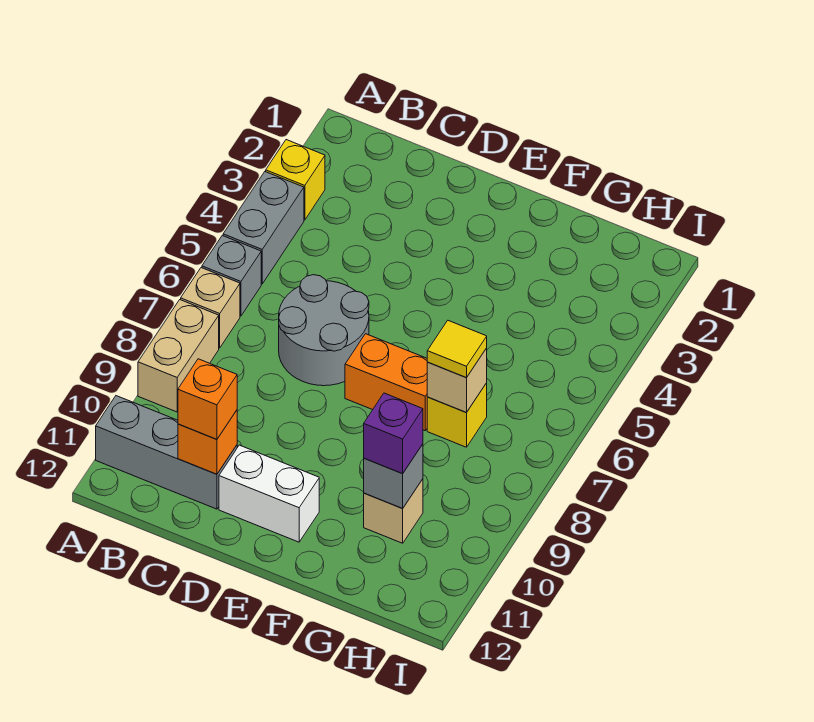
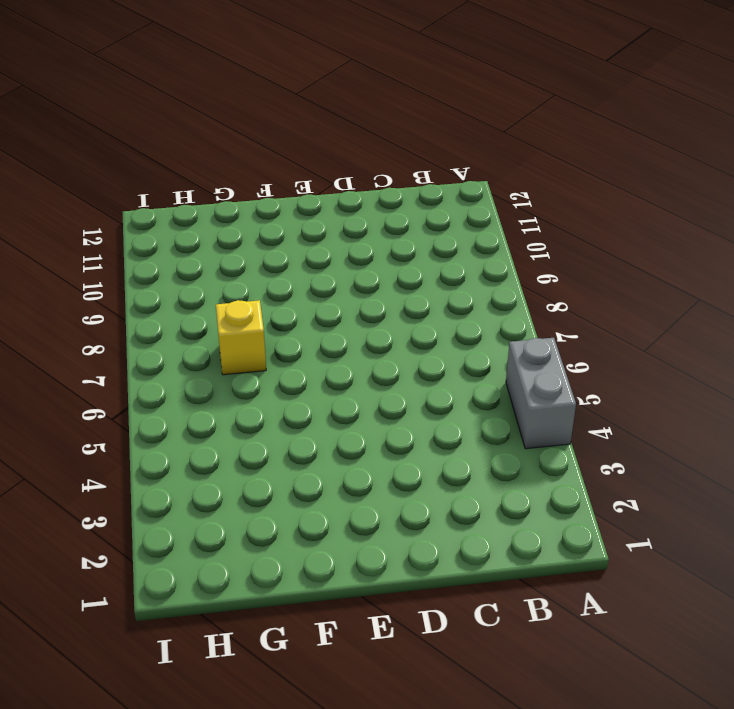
none -> yellow 1x1 brick [266,140,325,220]
none -> grey 1x1 brick [202,236,261,316]
none -> tan 1x1 brick [181,268,240,348]

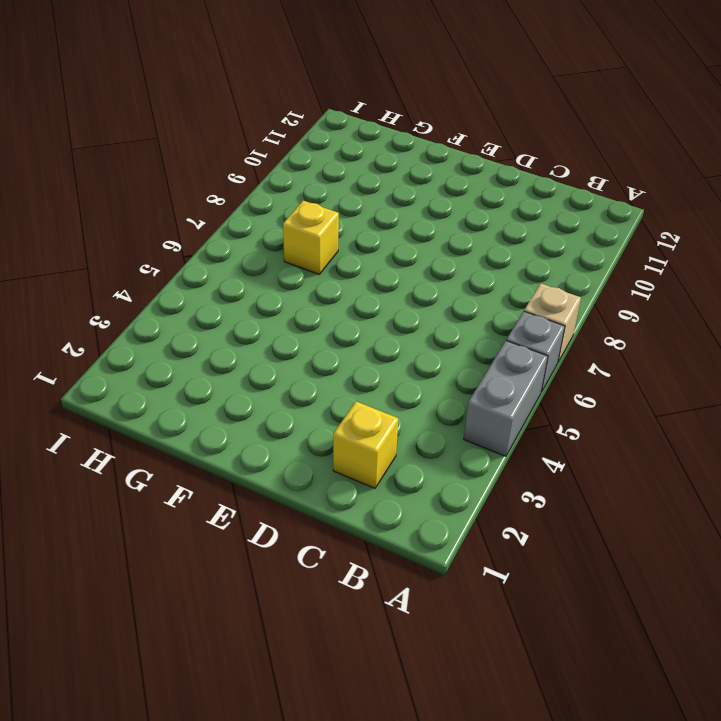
yellow 1x1 brick [333,401,398,488] -> yellow 1x1 brick moved to [266,140,325,220]
none -> tan 1x2 brick [138,300,219,412]
none -> grey 1x3 brick [96,396,237,509]
none -> grey 2x2 round brick [279,275,369,386]

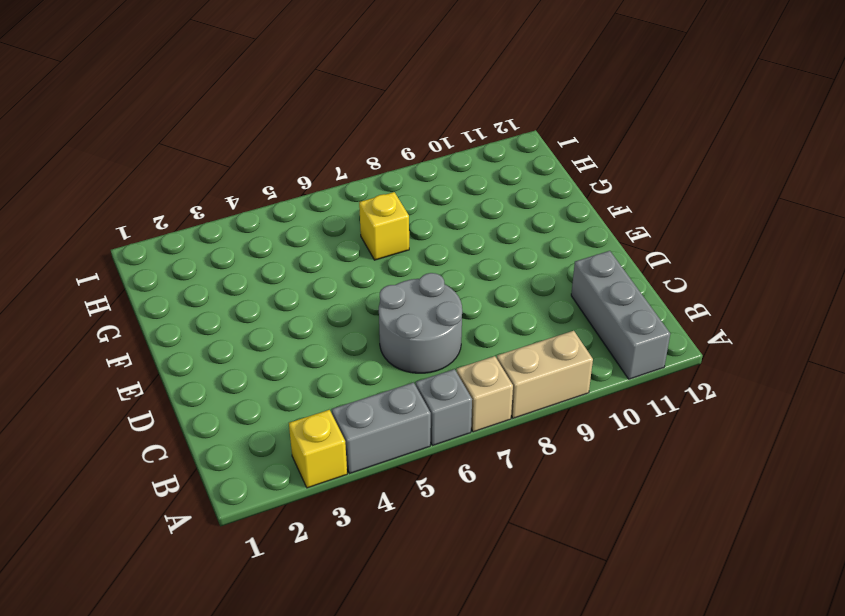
none -> white 1x2 brick [219,445,319,542]
none -> orange 1x2 brick [345,334,427,431]
none -> tan 1x1 brick [364,479,423,543]

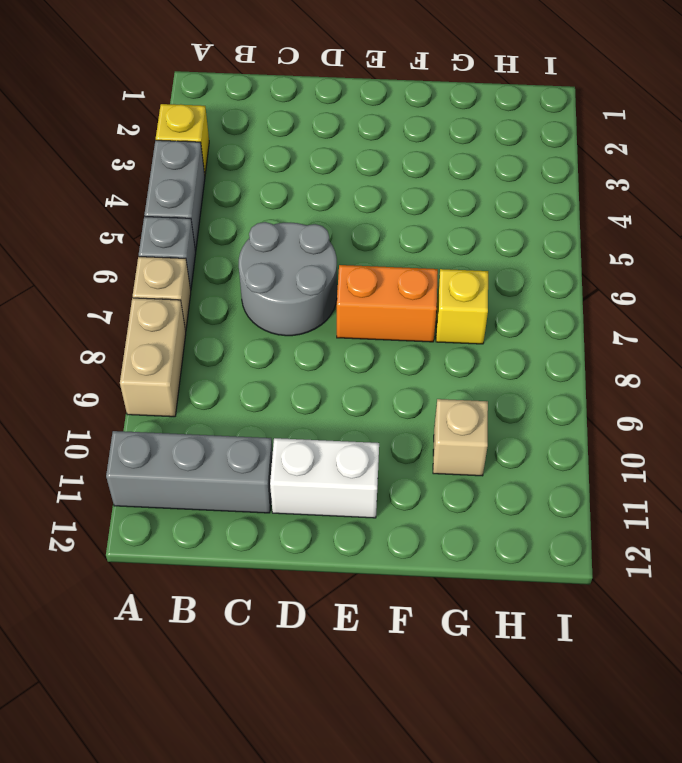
none -> orange 1x1 brick [178,410,237,474]
none -> tan 1x1 brick [427,348,487,412]
none -> grey 1x1 brick [364,444,423,509]

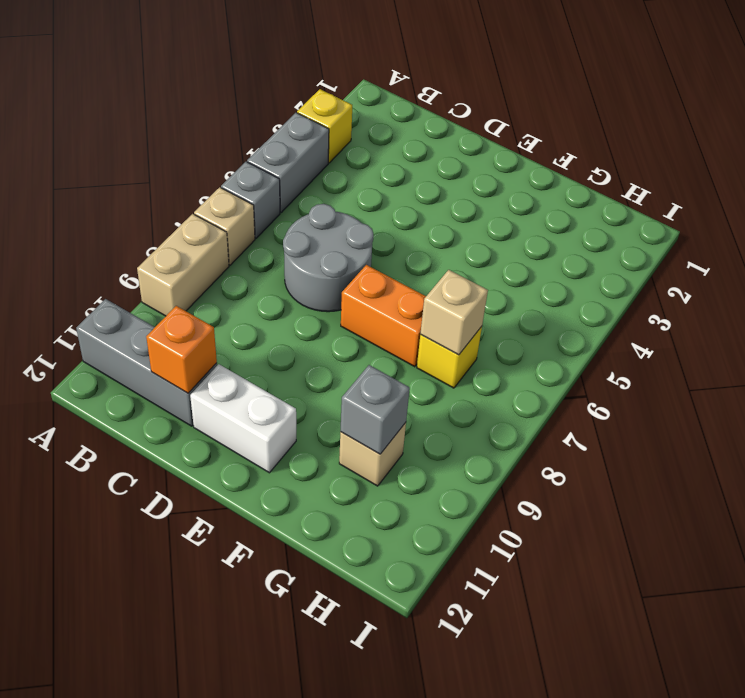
none -> orange 1x1 brick [178,359,237,439]
none -> yellow 1x1 tile [427,321,487,378]
none -> purple 1x1 brick [364,393,423,474]

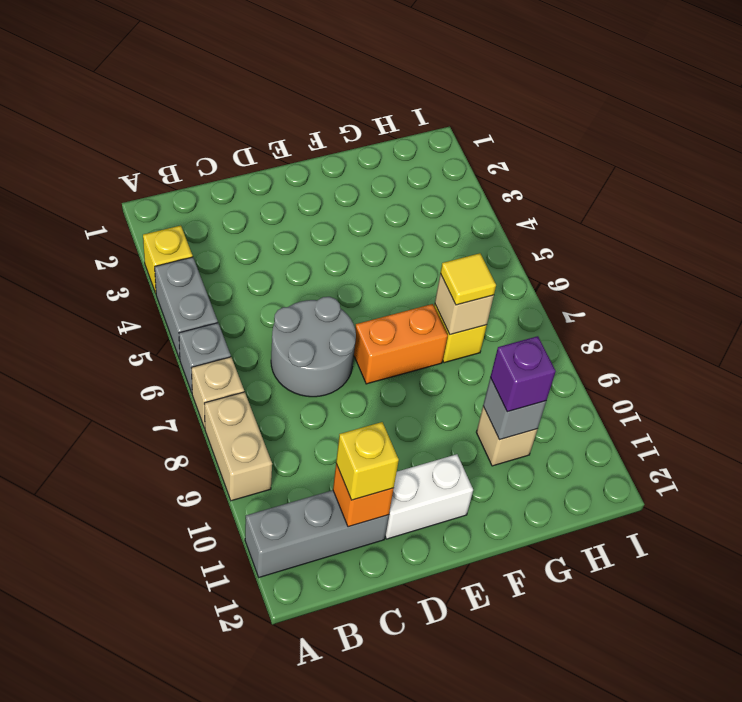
yellow 1x1 brick [336,422,399,500] -> orange 1x1 brick [178,359,237,439]

